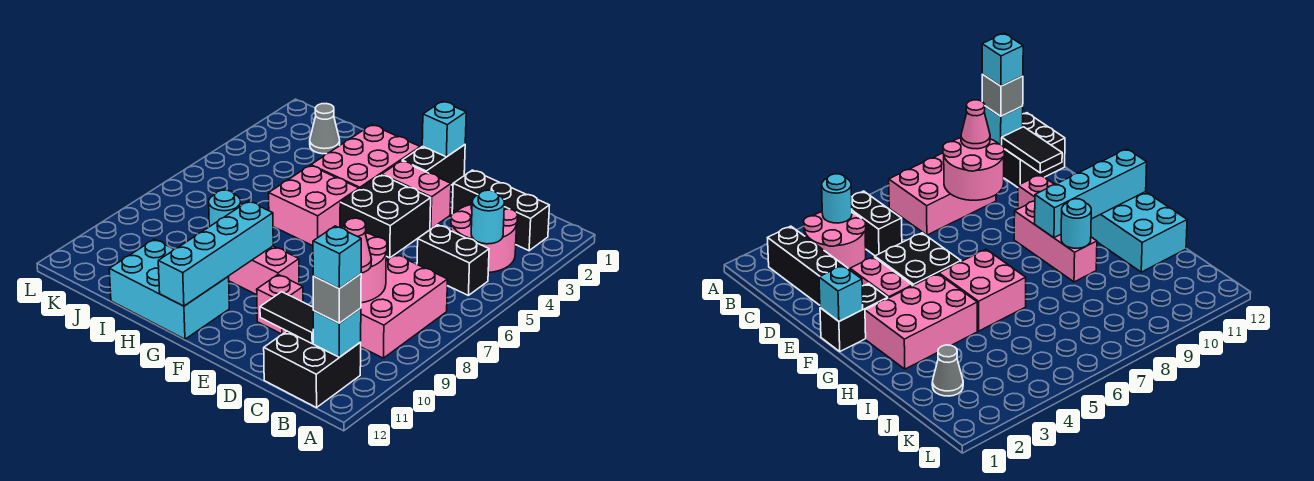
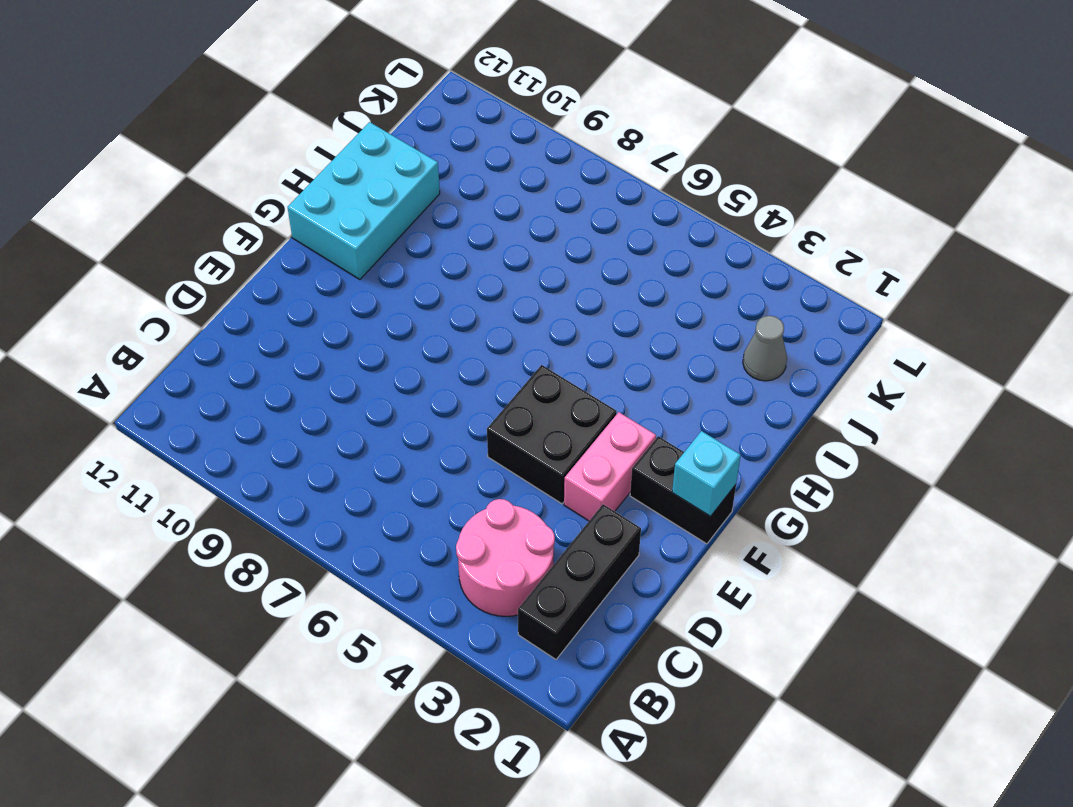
none -> black 1x2 brick [417,225,489,295]
none -> pink 2x3 brick [361,254,448,358]
none -> black 2x2 brick [264,331,361,408]

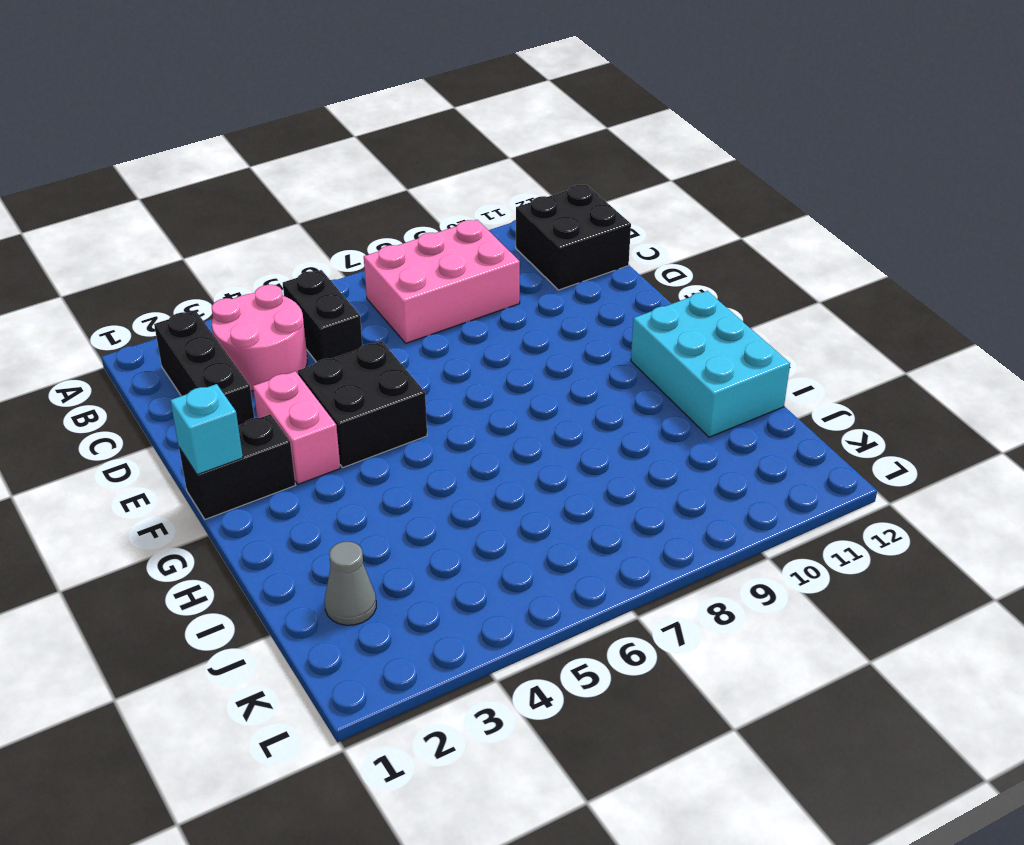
none -> pink 1x1 brick [257,275,303,334]
none -> pink 1x3 brick [229,246,299,295]
none -> pink 2x3 brick [311,125,420,189]

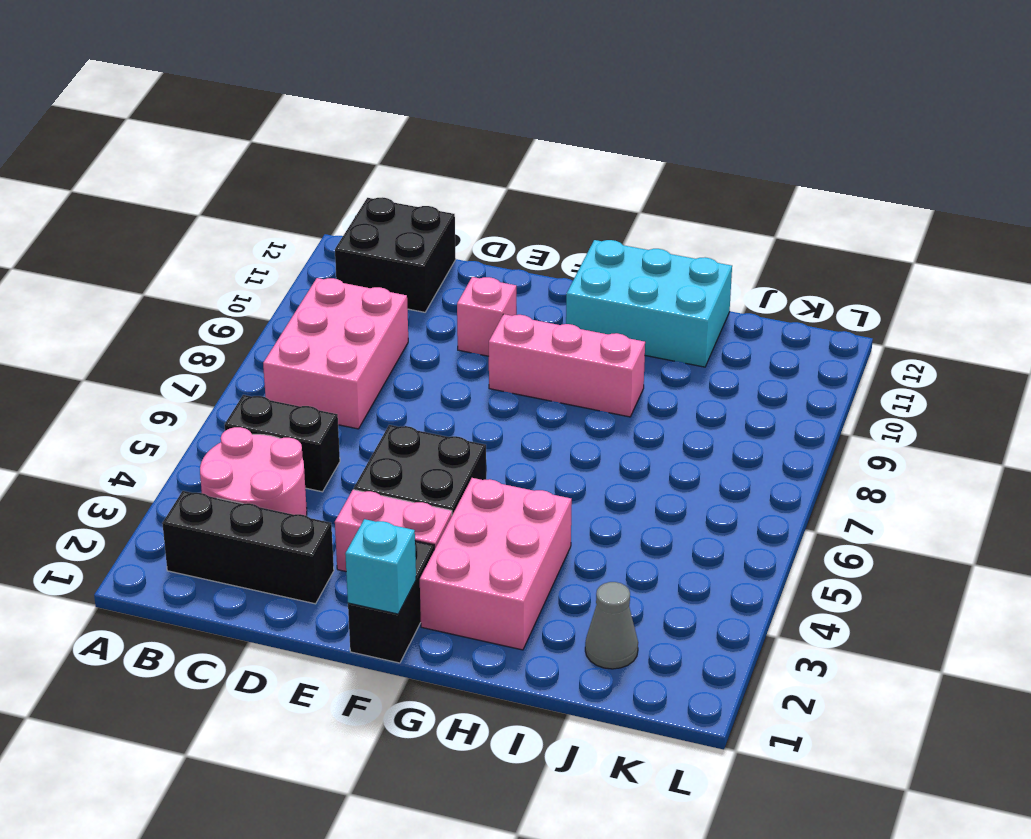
none -> pink 2x2 brick [269,166,359,246]
none -> cyan 1x1 round brick [471,190,504,244]
none -> cyan 1x1 brick [313,308,361,357]

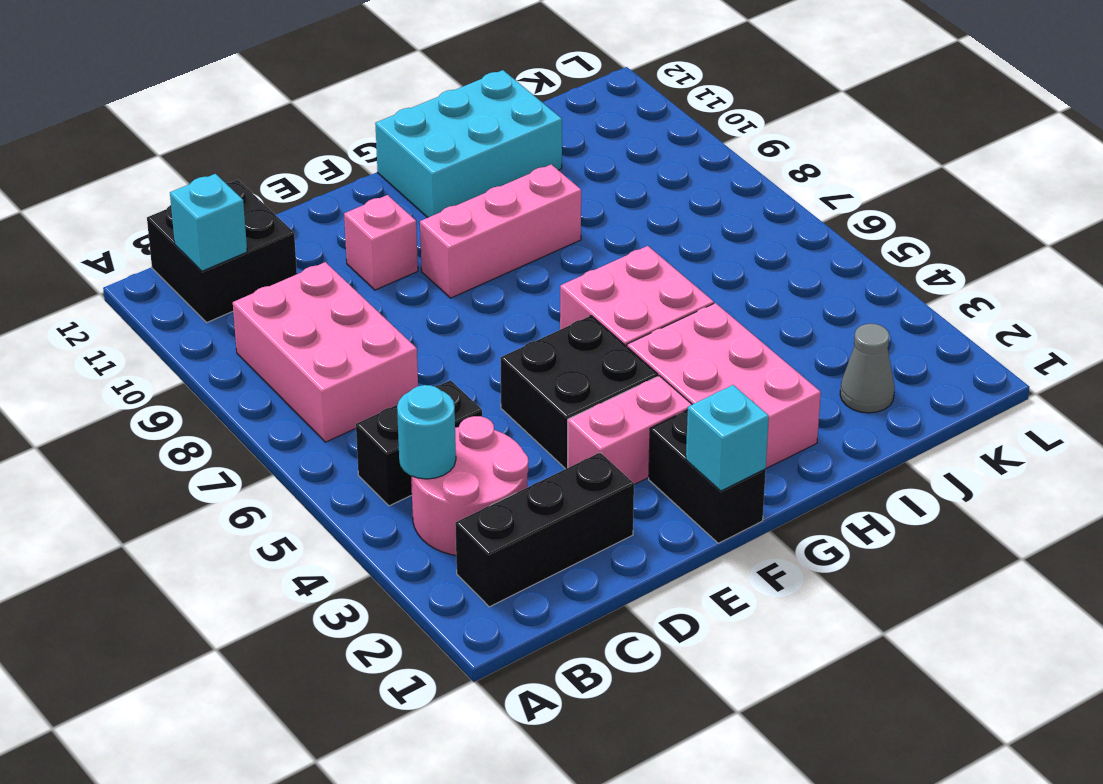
none -> pink 2x2 round brick [342,226,387,303]
none -> black 1x2 tile [260,292,314,343]
none -> cyan 1x4 brick [158,201,273,306]

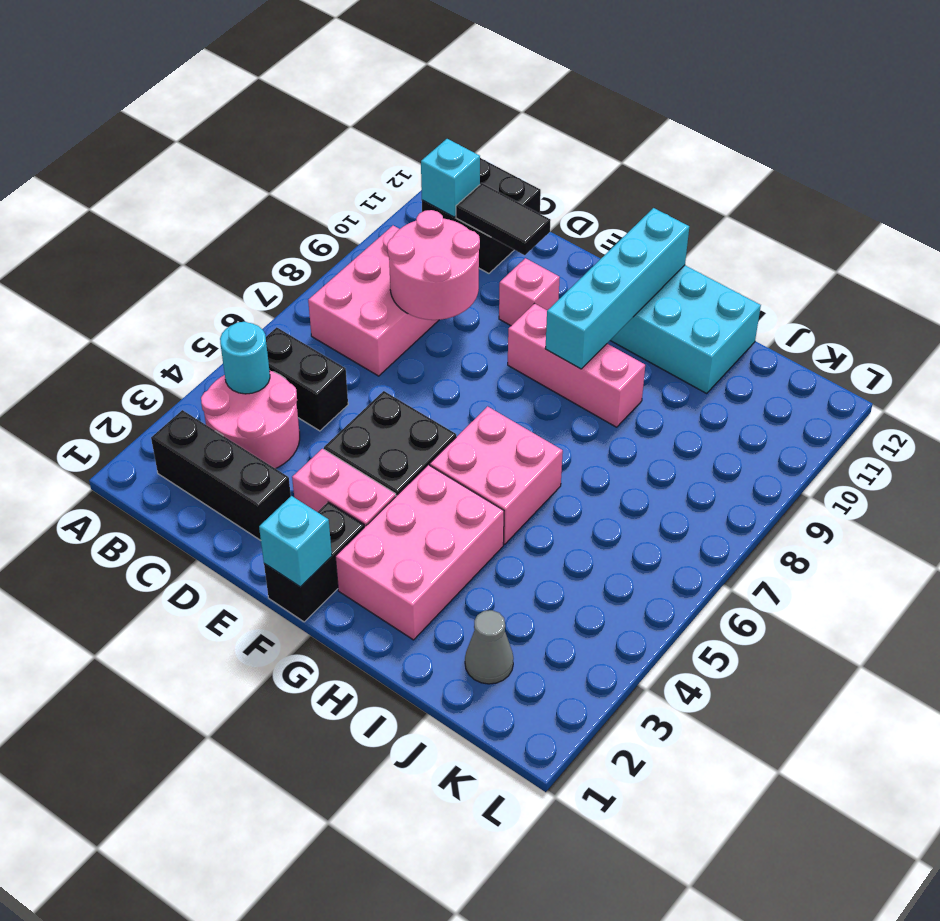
none -> cyan 1x1 round brick [209,190,241,227]
none -> grey 1x1 brick [313,274,361,323]
none -> pink 1x1 cone [345,218,372,273]

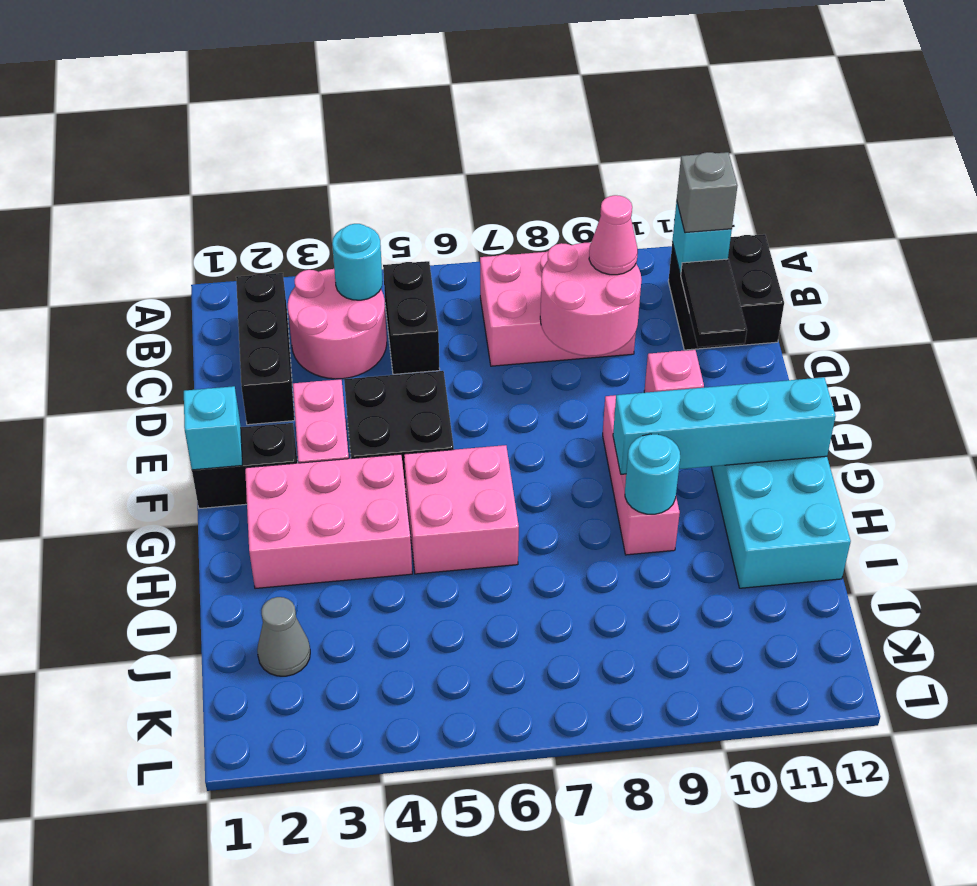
none -> cyan 1x1 brick [313,226,361,288]

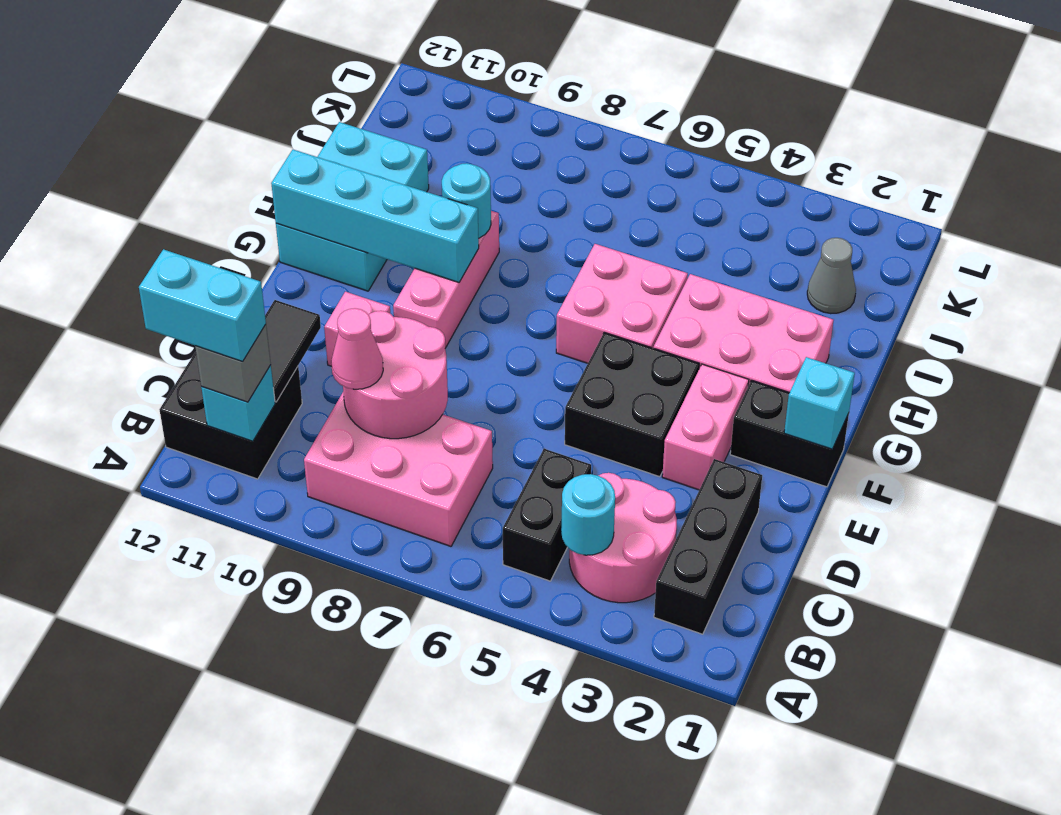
cyan 1x2 brick [139,249,266,361] -> cyan 1x1 brick [313,226,361,288]

